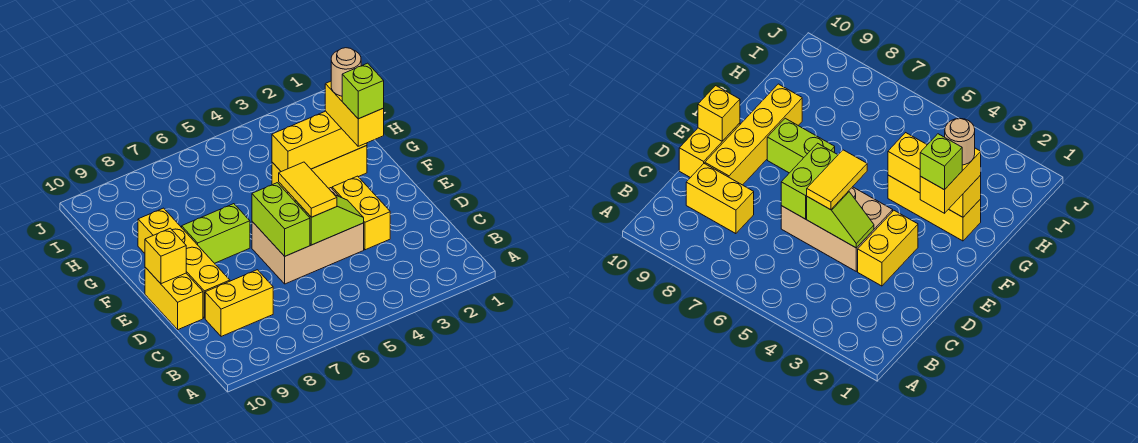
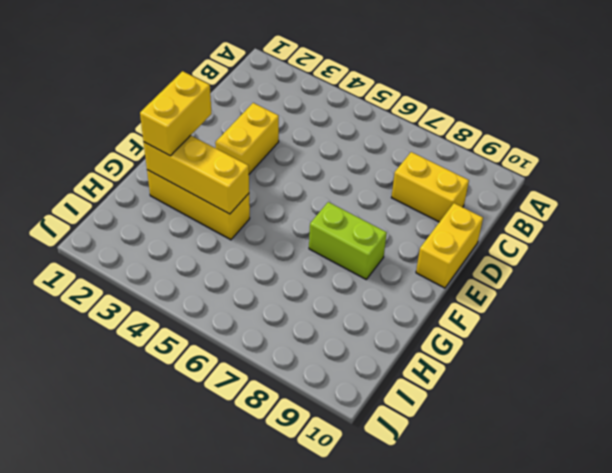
none -> tan 2x3 brick [252,188,364,284]
none -> yellow 1x4 brick [138,208,230,318]
none -> lime 1x2 slope [295,195,364,245]

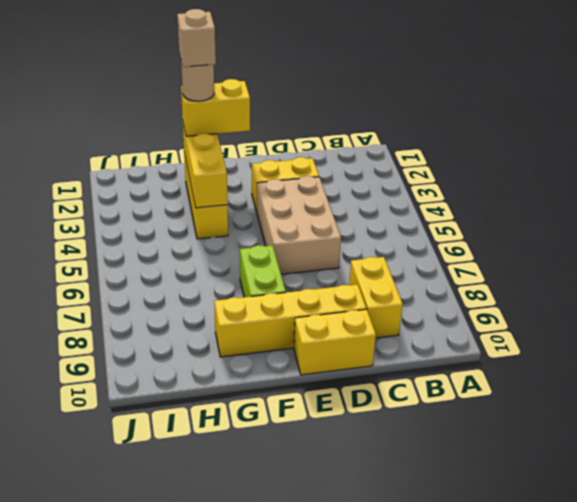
tan 1x1 brick [177,9,216,67] -> none
none -> lime 1x2 slope [295,195,364,245]
none -> lime 1x2 brick [252,183,310,256]
none -> yellow 1x1 brick [145,228,186,284]

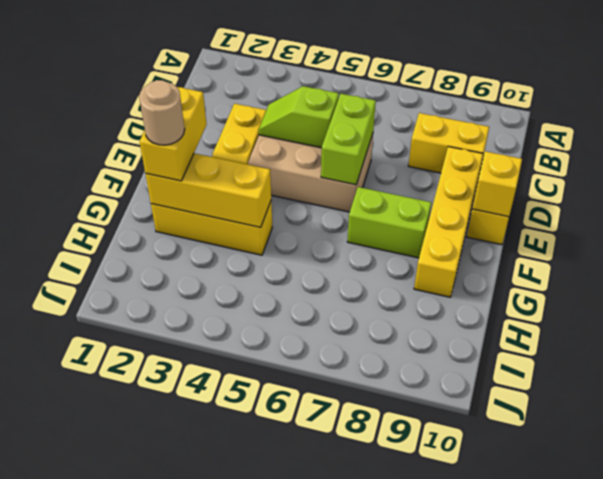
none -> yellow 1x2 tile [279,162,337,217]
none -> lime 1x1 brick [342,63,384,119]

